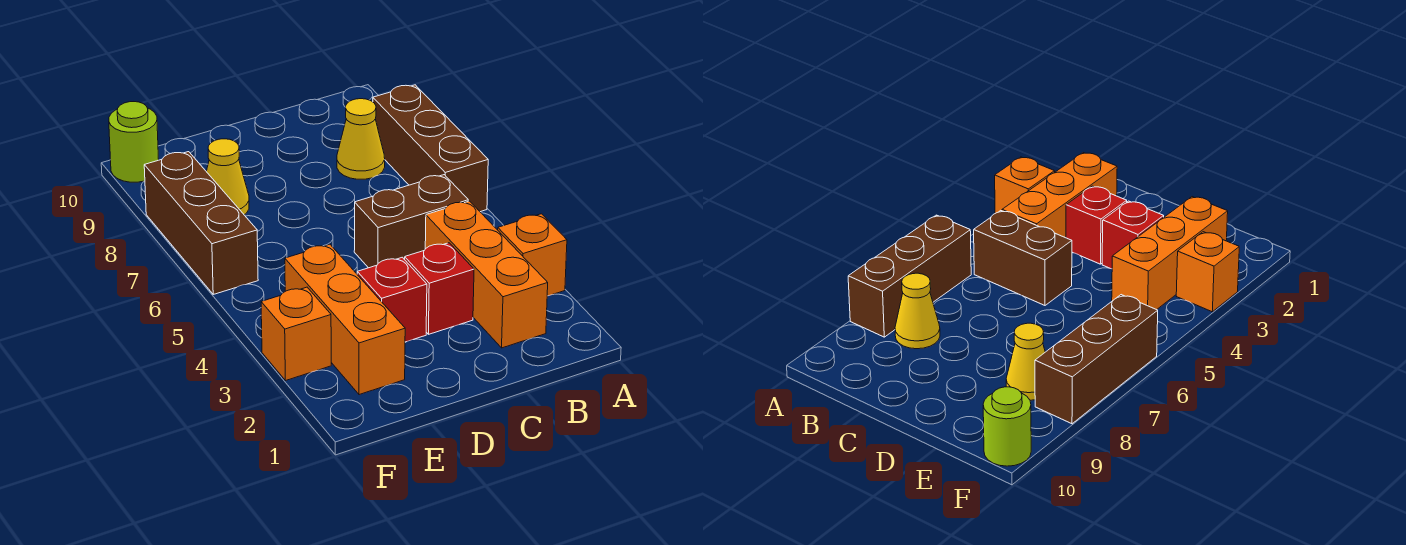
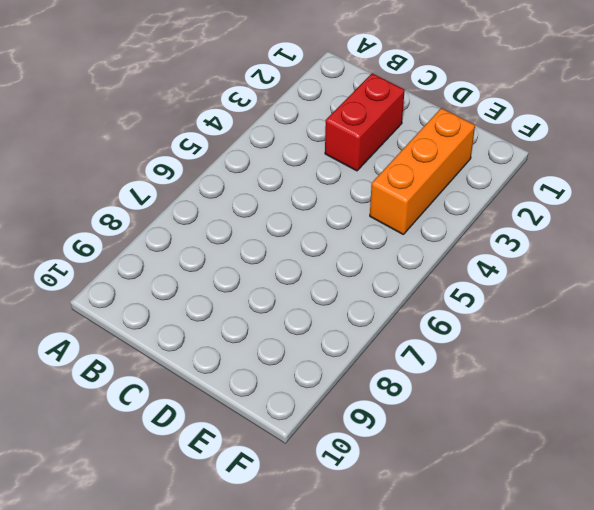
red 1x2 brick [325,73,405,171] -> red 1x1 brick [405,243,474,334]
none -> orange 1x1 brick [498,214,567,296]
none -> brown 1x3 brick [373,85,488,212]
none -> orange 1x3 brick [425,201,548,348]

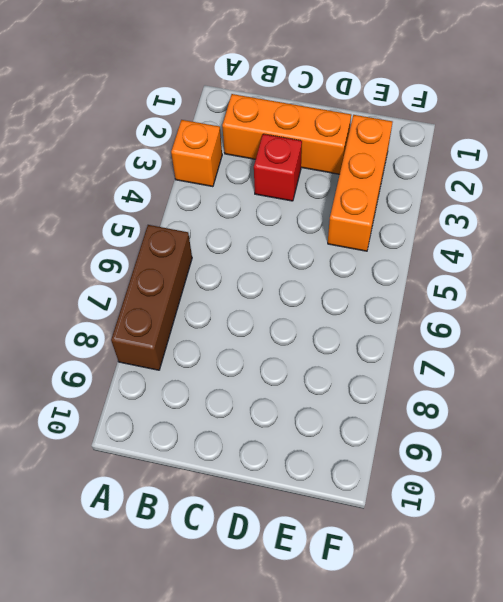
orange 1x3 brick [222,94,351,174] -> orange 1x3 brick turned to [425,201,548,348]
none -> brown 1x2 brick [354,175,468,268]
none -> yellow 1x1 cone [337,99,385,179]
none -> red 1x1 brick [357,257,427,342]

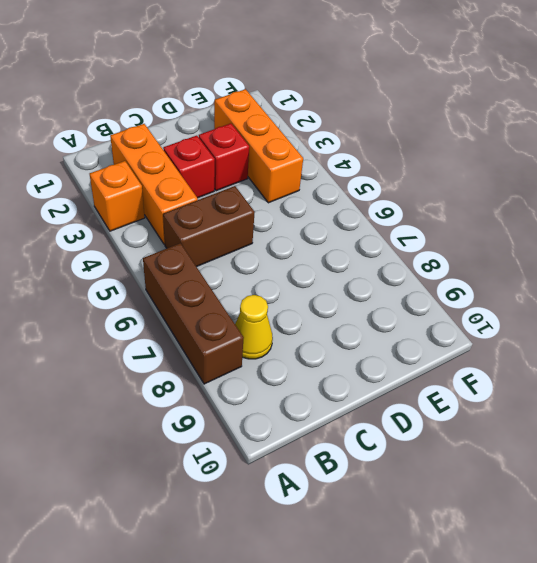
none -> yellow 1x1 cone [206,139,249,215]
none -> orange 1x1 brick [261,287,331,381]
none -> brown 1x3 brick [144,152,258,294]

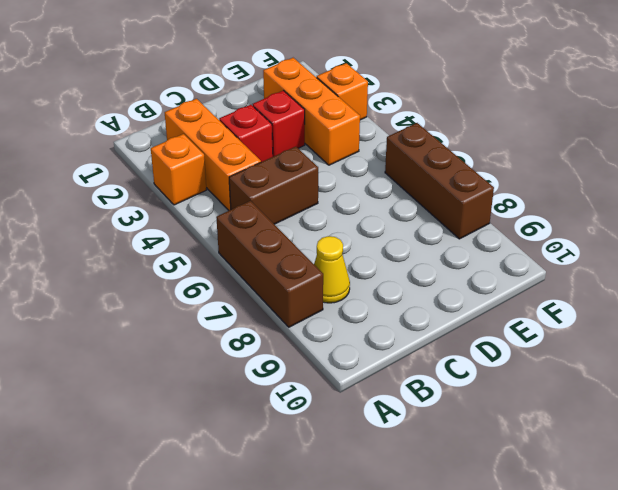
none -> yellow 1x1 cone [206,139,249,215]
none -> lime 1x1 round brick [109,102,159,182]

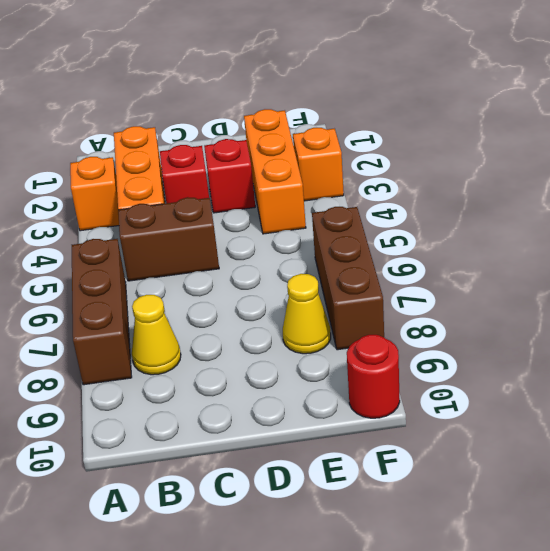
red 1x1 round brick [347,335,400,418] -> lime 1x1 round brick [109,102,159,182]

